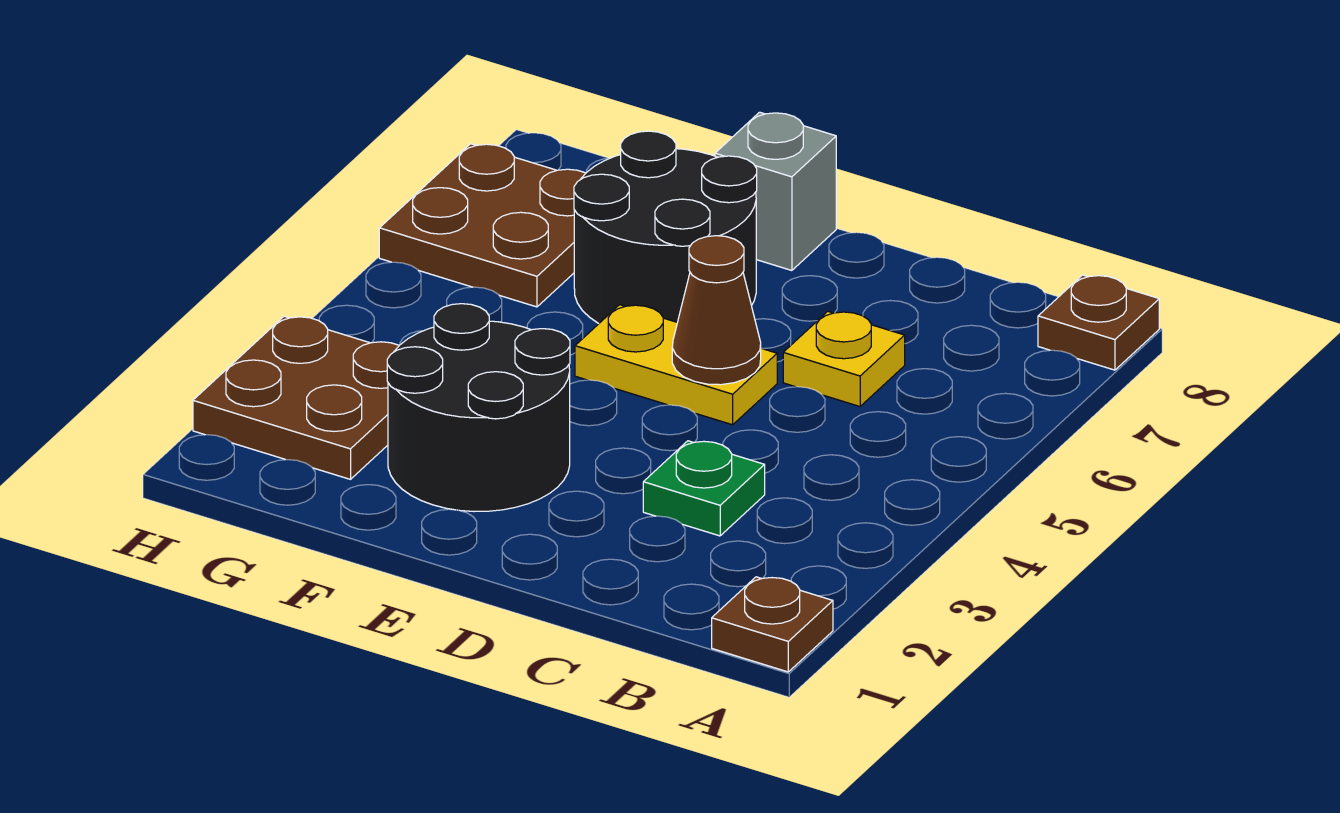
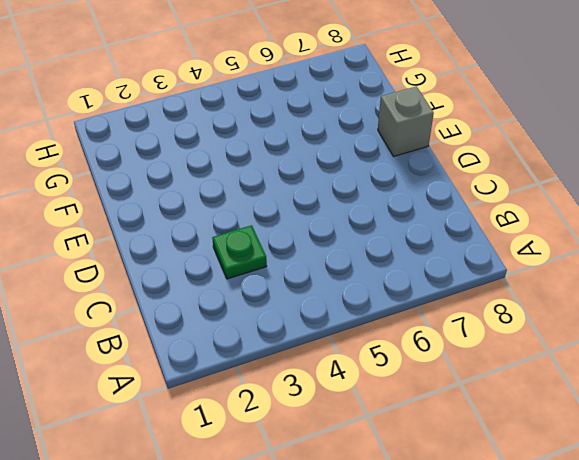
none -> brown 1x1 plate [712,577,833,672]
none -> brown 1x1 plate [1038,275,1159,370]

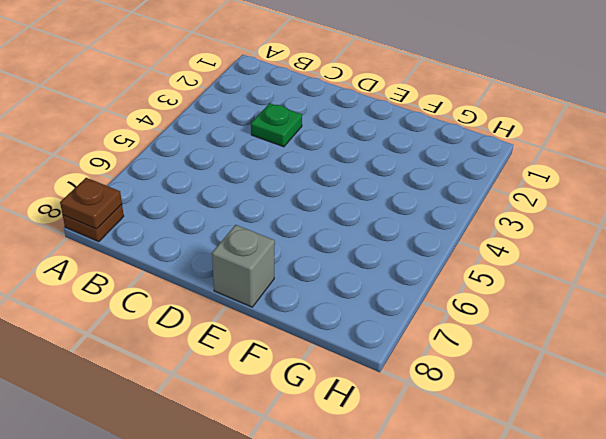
brown 1x1 plate [60,178,122,229] -> brown 1x1 plate moved to [712,577,833,672]
none -> yellow 1x1 plate [783,312,905,406]
none -> yellow 1x2 plate [575,305,777,425]

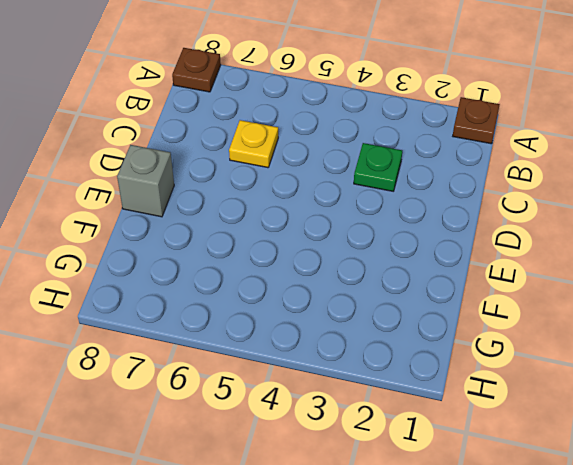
none -> yellow 1x2 plate [575,305,777,425]
none -> black 2x2 round brick [387,304,570,512]

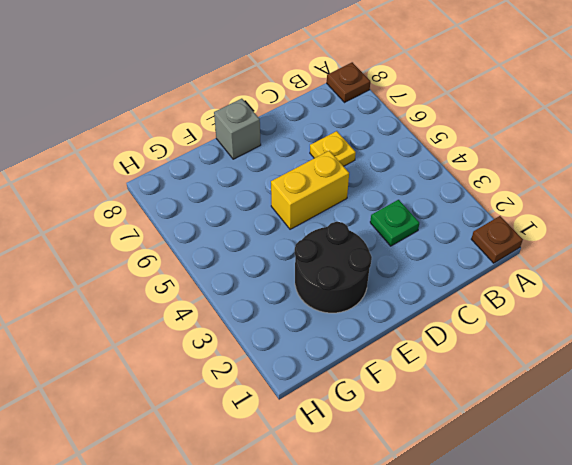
yellow 1x2 brick [271,151,349,229] -> yellow 1x2 plate [575,305,777,425]
none -> black 2x2 round brick [574,131,757,323]
none -> brown 2x2 plate [193,316,399,479]

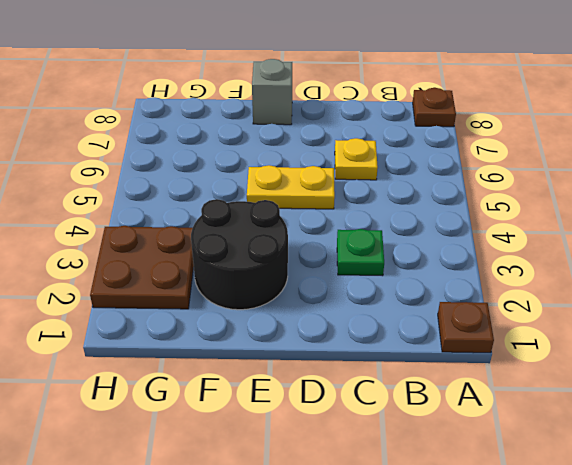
none -> black 2x2 round brick [574,131,757,323]
none -> brown 2x2 plate [379,144,586,307]

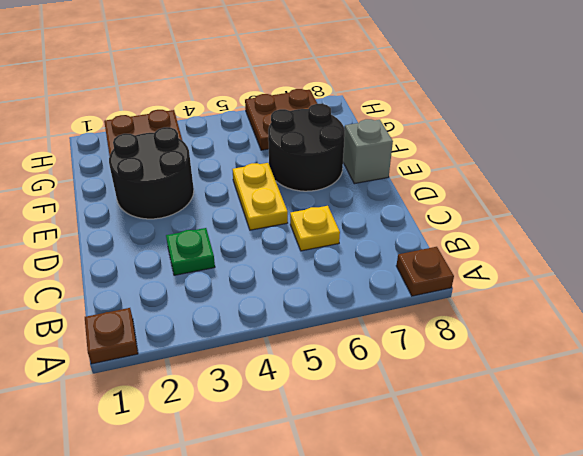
none -> brown 1x1 cone [672,236,761,385]

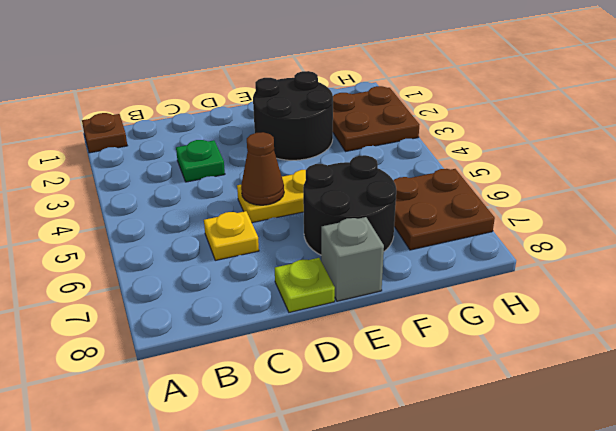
lime 1x1 plate [275,258,335,312] -> none
none -> brown 1x1 plate [1038,275,1159,370]

